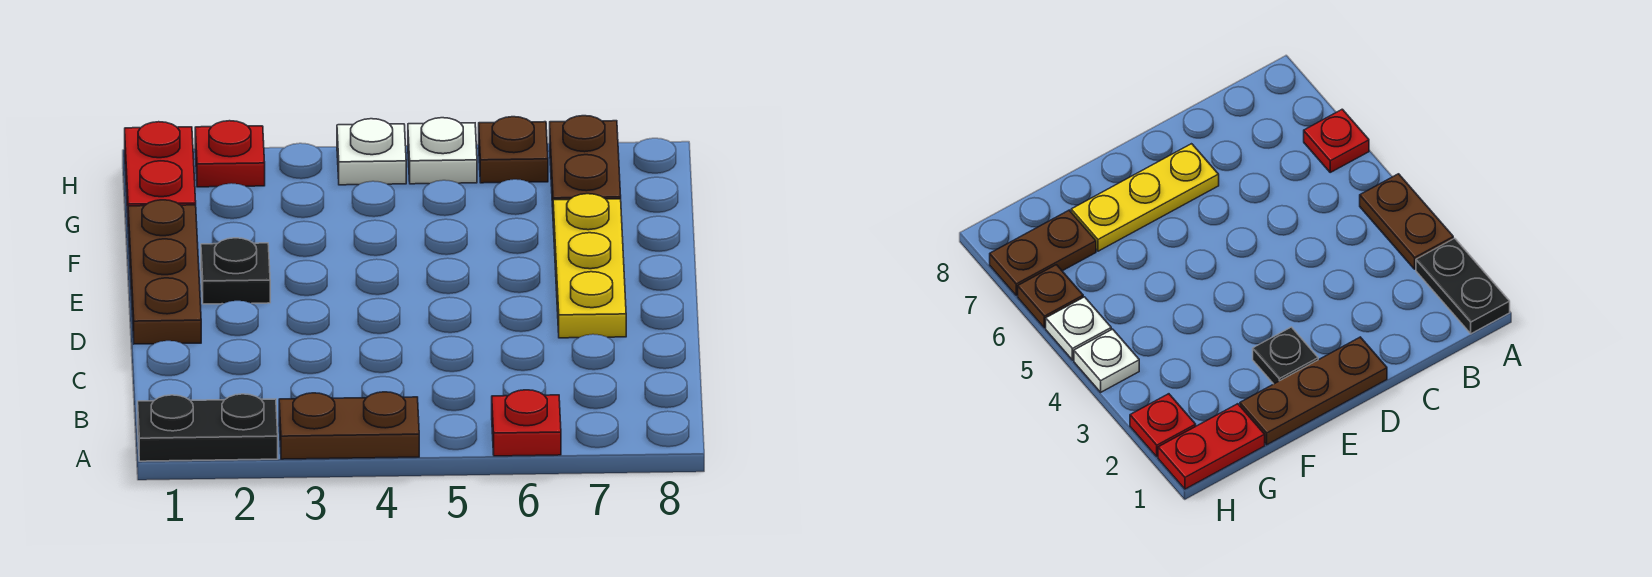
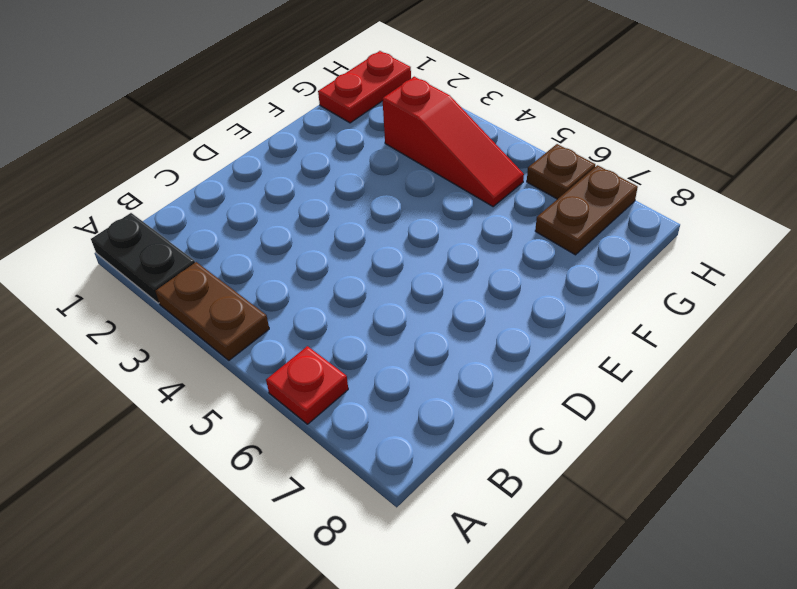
red 1x3 slope [382,77,524,206] -> none
none -> brown 1x3 plate [128,200,201,344]
none -> yellow 1x3 plate [553,194,626,338]
none -> black 1x1 plate [201,238,270,304]

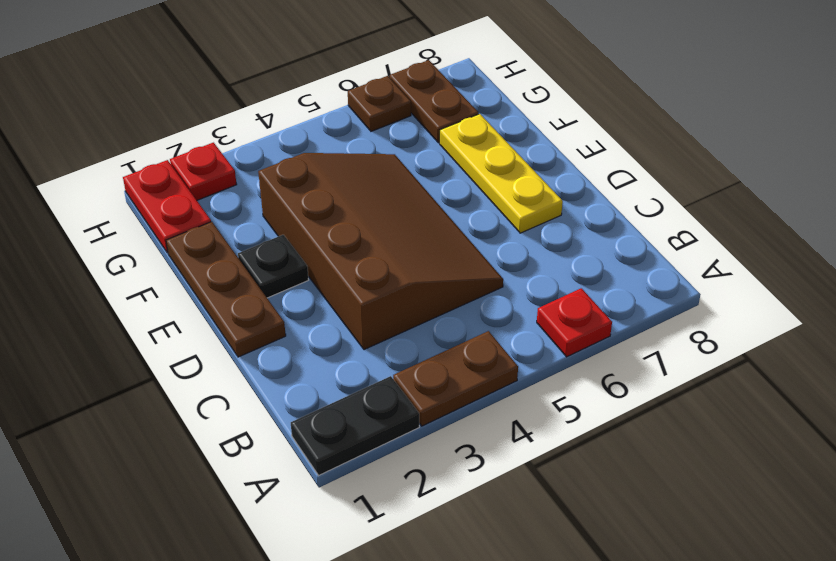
brown 3x4 slope [258,153,503,350] -> none
none -> white 1x1 plate [337,119,406,185]
none -> white 1x1 plate [408,118,477,184]

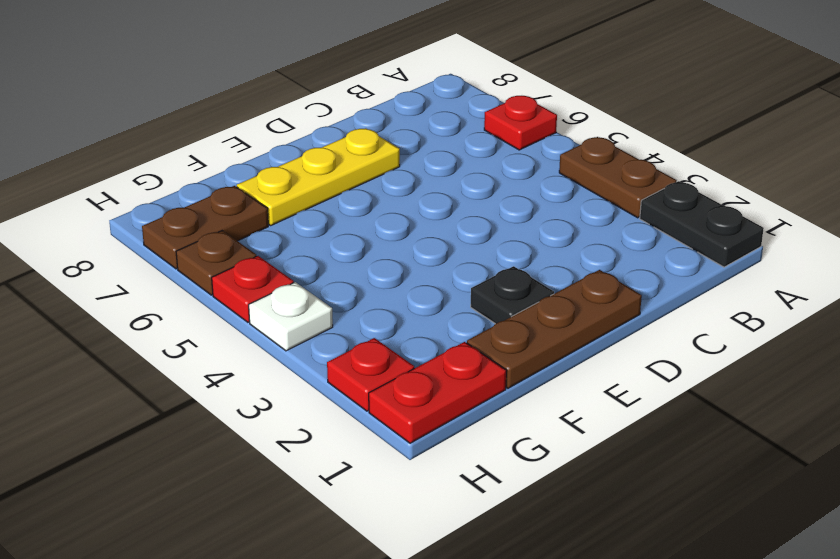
red 1x1 plate [212,256,294,322] -> white 1x1 plate [408,118,477,184]

